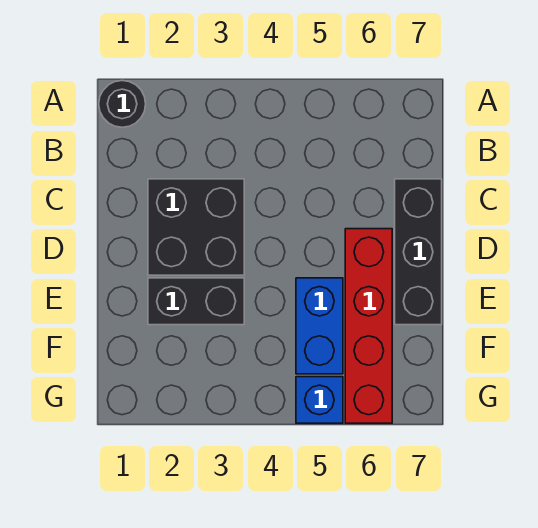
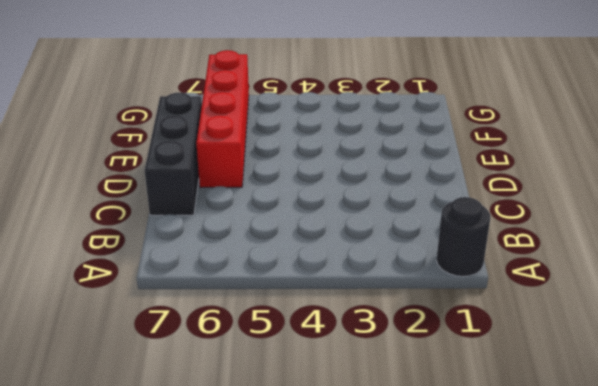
none -> black 2x2 brick [148,179,244,275]
none -> black 1x2 brick [148,278,244,325]

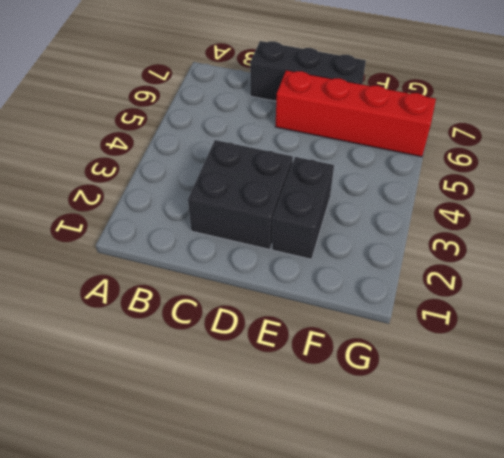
none -> black 1x1 round brick [99,81,146,127]
none -> blue 1x2 brick [296,278,343,374]

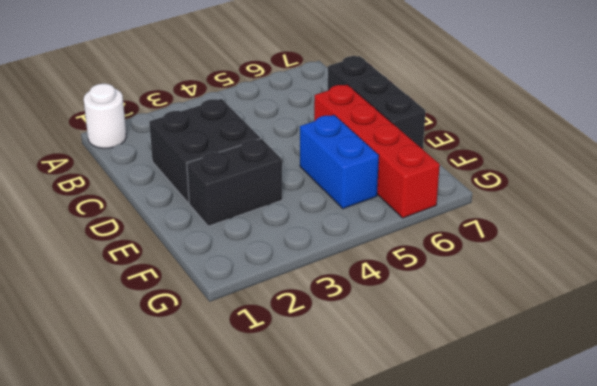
white 1x1 round brick [84,84,126,148] -> black 1x1 round brick [99,81,146,127]
none -> blue 1x1 brick [296,377,343,423]

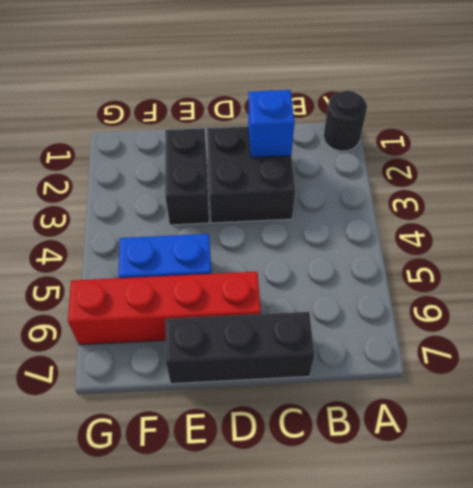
blue 1x1 brick [248,90,295,157] -> blue 1x1 brick moved to [296,377,343,423]

